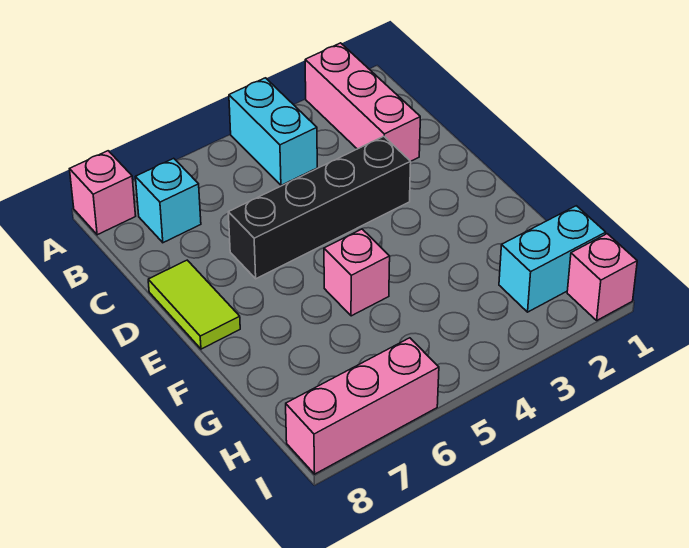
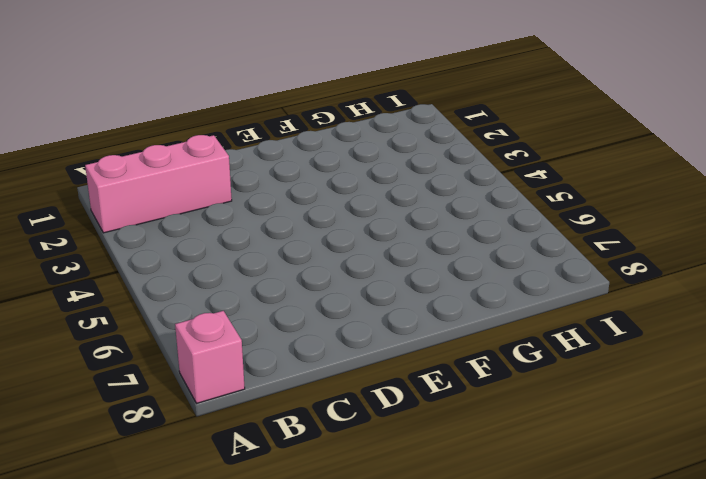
none -> cyan 1x2 brick [229,78,317,185]
none -> cyan 1x1 brick [136,158,201,243]

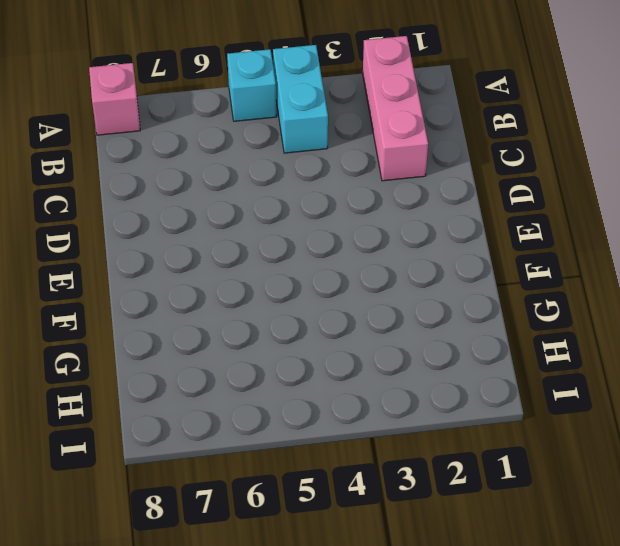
cyan 1x1 brick [227,49,277,121] -> cyan 1x1 brick moved to [136,158,201,243]
none -> black 1x4 brick [228,136,411,279]
none -> lime 1x2 tile [148,260,240,349]

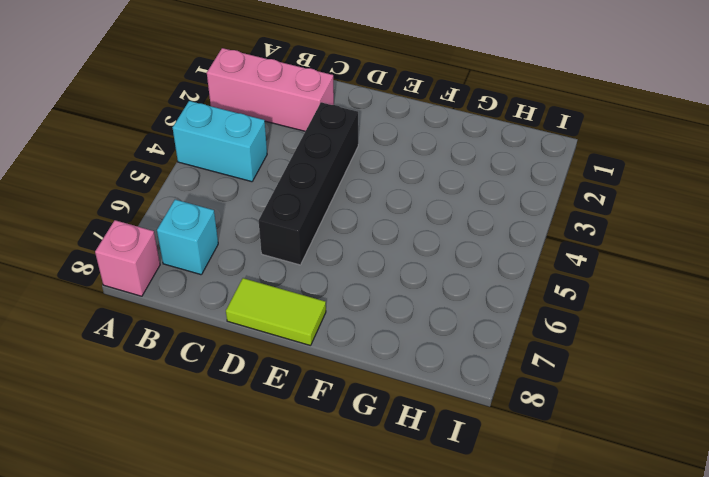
none -> pink 1x1 brick [324,229,390,316]
none -> cyan 1x2 brick [499,206,606,312]

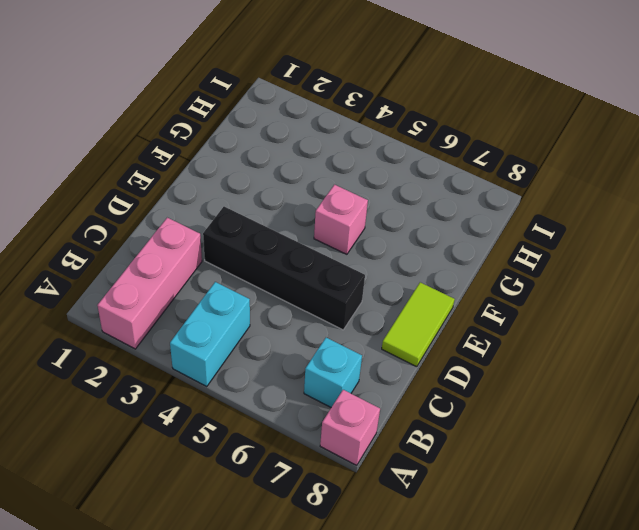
none -> cyan 1x2 brick [499,206,606,312]
none -> pink 1x1 brick [567,234,637,320]

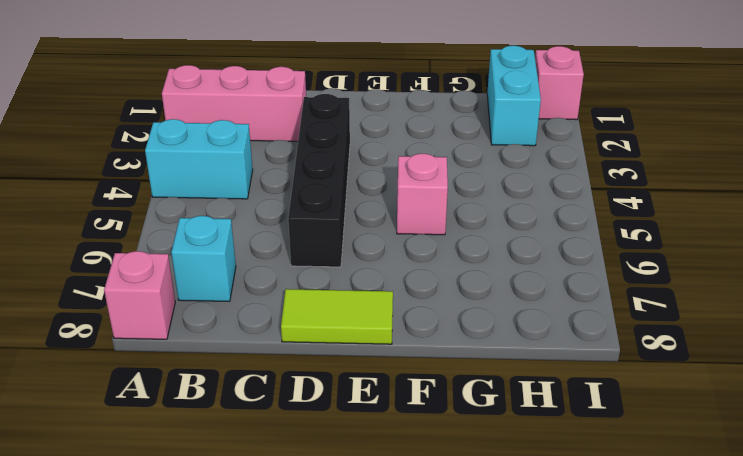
none -> pink 1x3 brick [286,338,439,474]

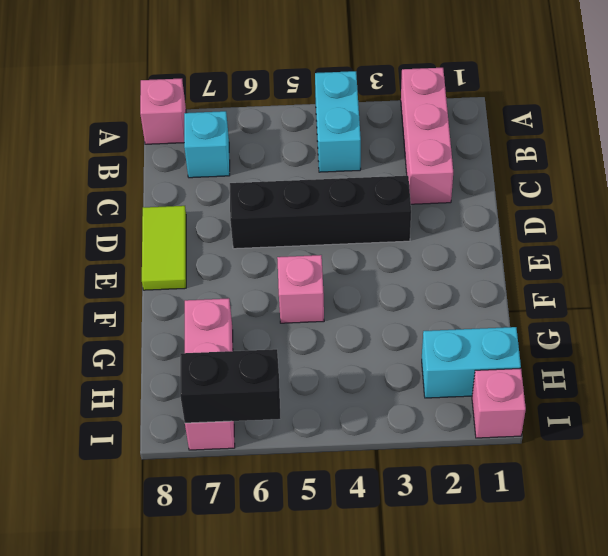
pink 1x3 brick [185,298,235,450] -> pink 1x3 brick turned to [286,338,439,474]
black 1x2 brick [180,349,280,423] -> none

